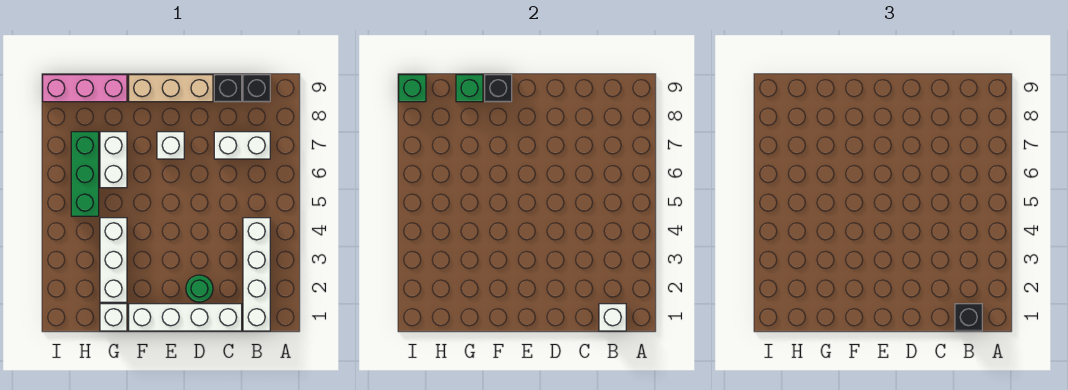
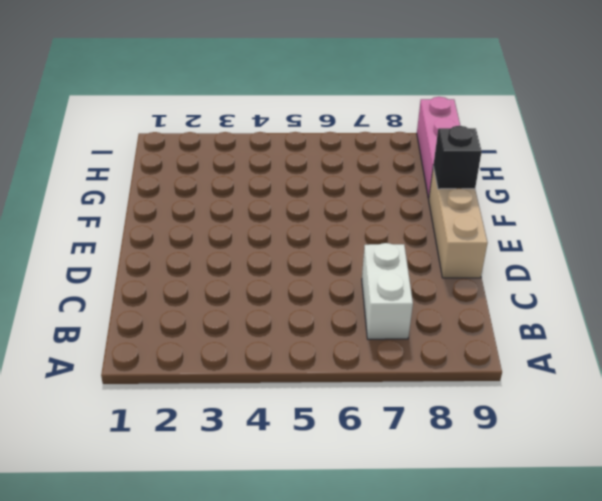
none -> white 1x4 brick [243,218,270,331]
none -> black 1x1 brick [243,75,270,102]
none -> white 1x4 brick [129,304,242,331]

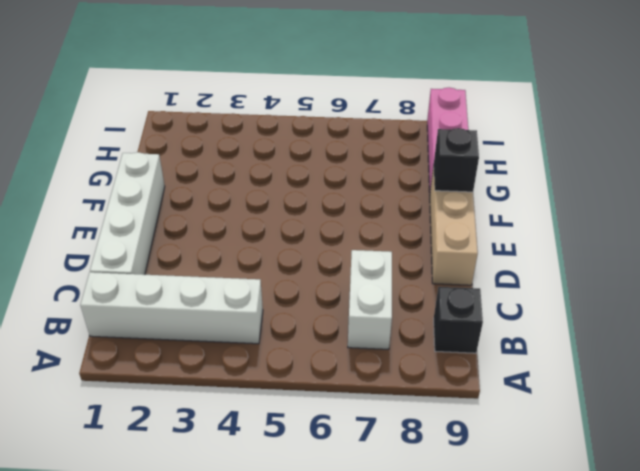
none -> black 1x1 brick [214,75,242,102]
none -> green 1x1 round brick [186,275,213,302]
none -> white 1x1 brick [157,132,184,159]

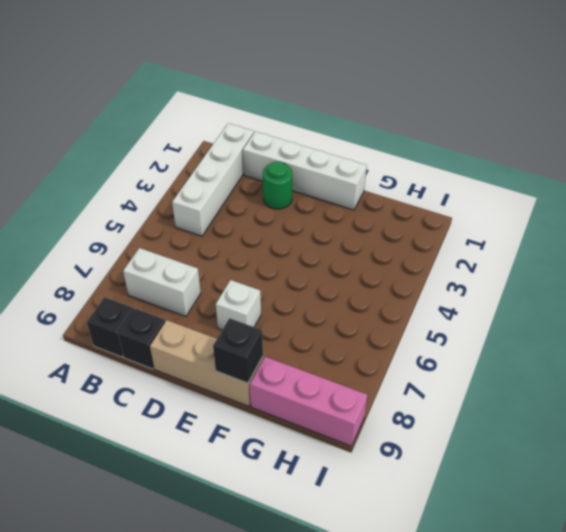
none -> white 1x1 brick [100,304,127,331]
none -> white 1x3 brick [100,218,127,302]
none -> white 1x2 brick [100,132,127,188]

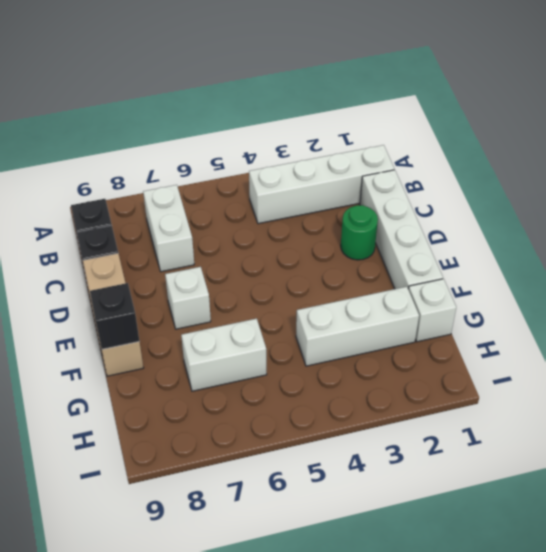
none -> pink 1x3 brick [43,75,127,102]
none -> green 1x3 brick [71,132,99,216]
none -> white 1x1 brick [599,304,626,331]

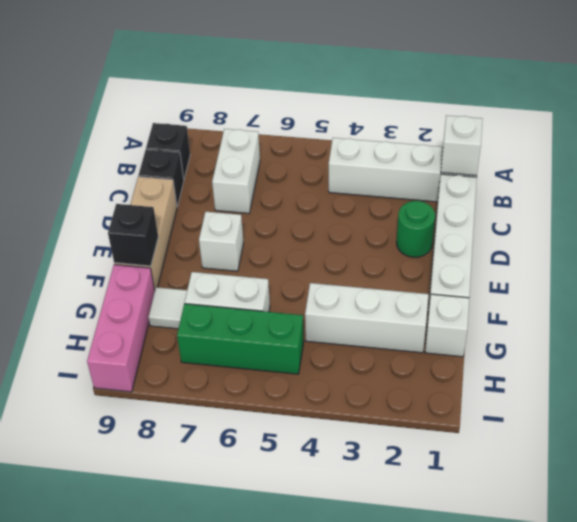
white 1x1 tile [148,287,187,329] -> none
none -> green 1x1 brick [456,75,483,102]
none -> green 1x1 brick [399,75,426,102]
none -> black 1x1 brick [955,304,982,331]

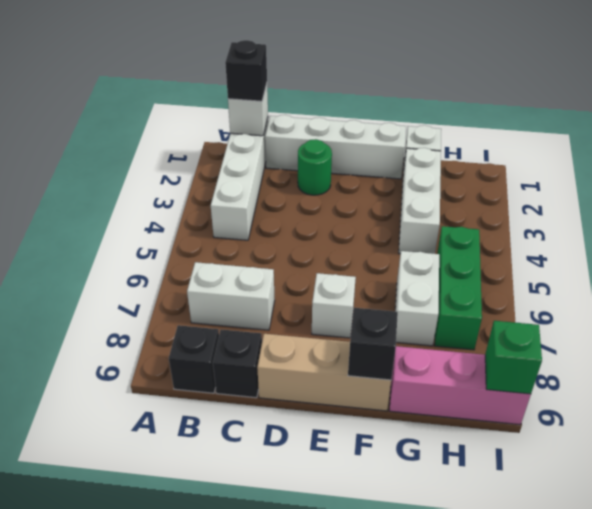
none -> green 1x1 brick [456,75,483,102]

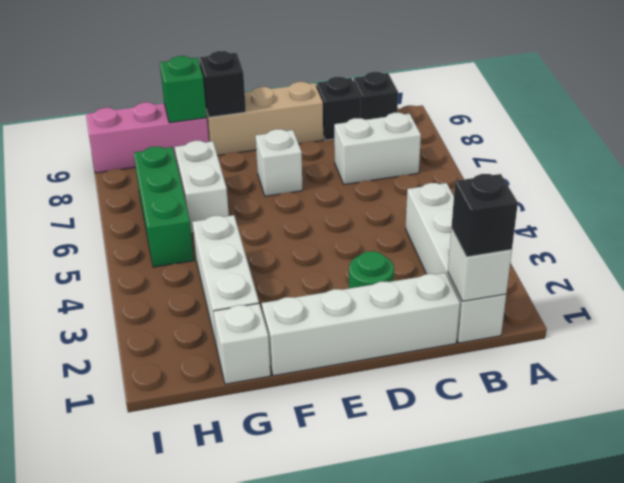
none -> green 1x1 brick [399,75,426,102]

